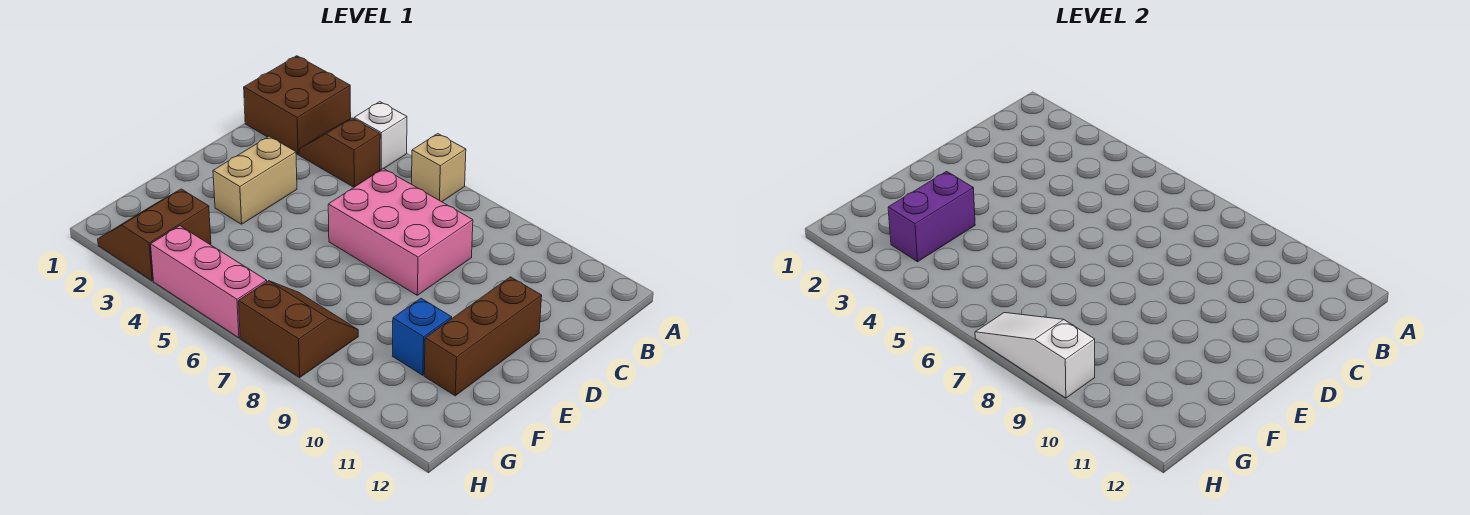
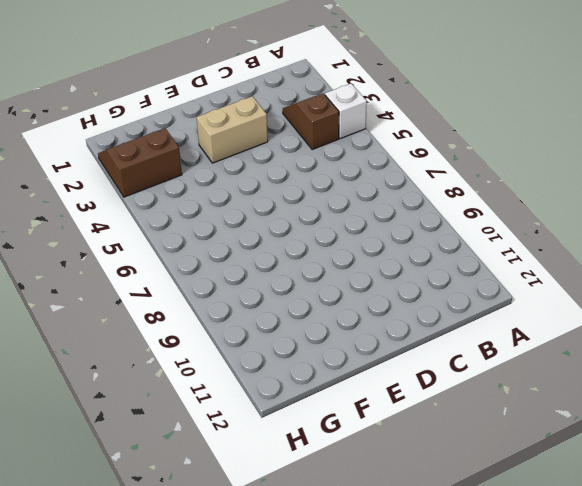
none -> brown 2x2 brick [244,56,351,155]
none -> tan 1x1 brick [412,134,466,202]
none -> pink 2x3 brick [328,169,473,295]

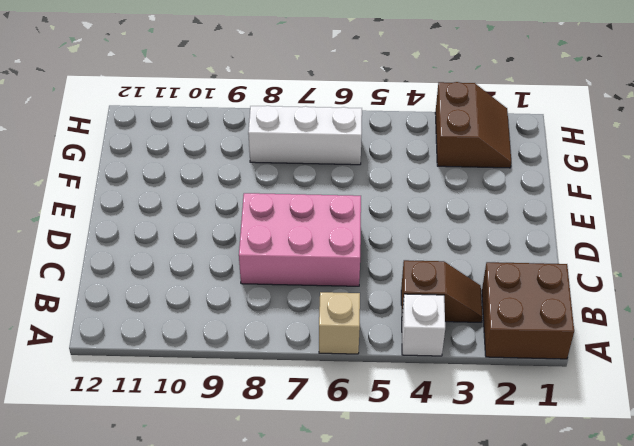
white 1x3 brick [248,106,362,165] -> brown 2x2 slope [239,281,358,377]
none -> tan 1x2 brick [213,136,297,224]
none -> brown 1x3 brick [424,277,542,396]
none -> blue 1x1 brick [393,298,452,375]

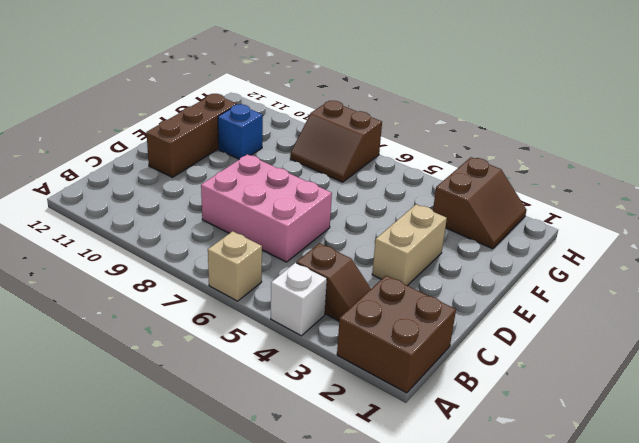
none -> pink 1x3 brick [151,226,267,338]
none -> purple 1x2 brick [888,171,975,262]
none -> white 1x3 slope [975,313,1095,398]

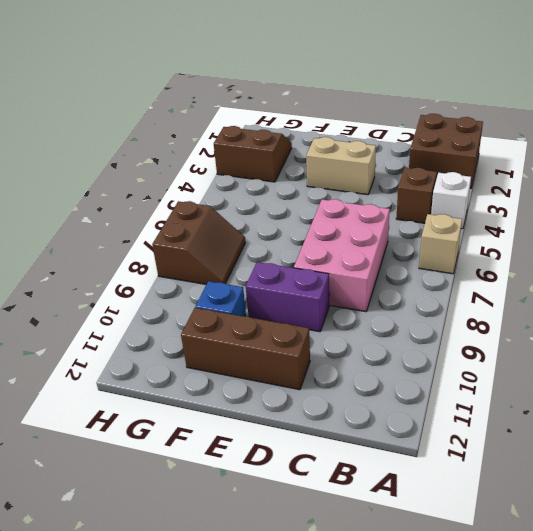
purple 1x2 brick [246,262,329,332] -> purple 1x2 brick moved to [888,171,975,262]
none -> pink 1x3 brick [151,226,267,338]
none -> white 1x3 slope [975,313,1095,398]

